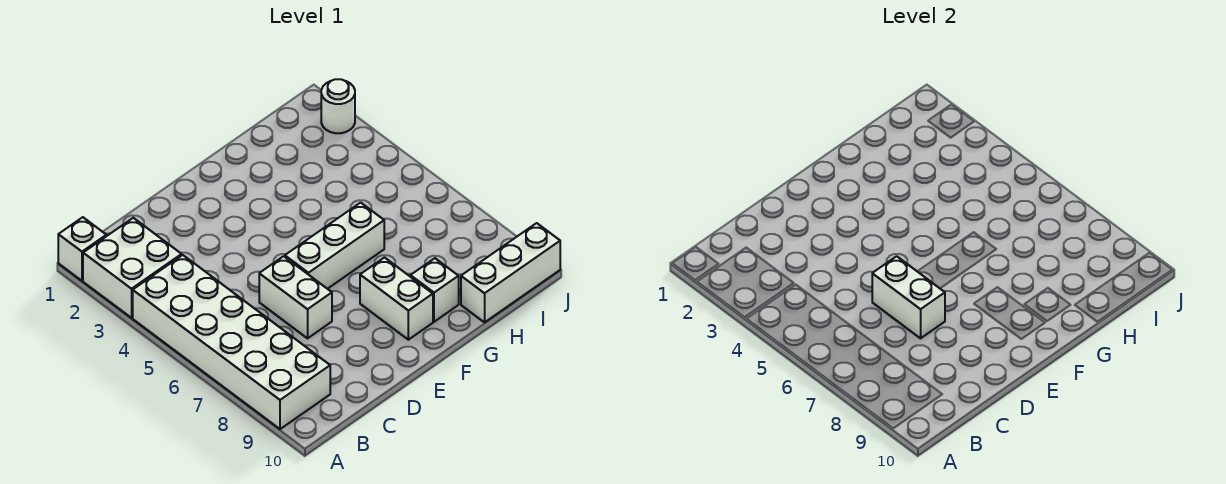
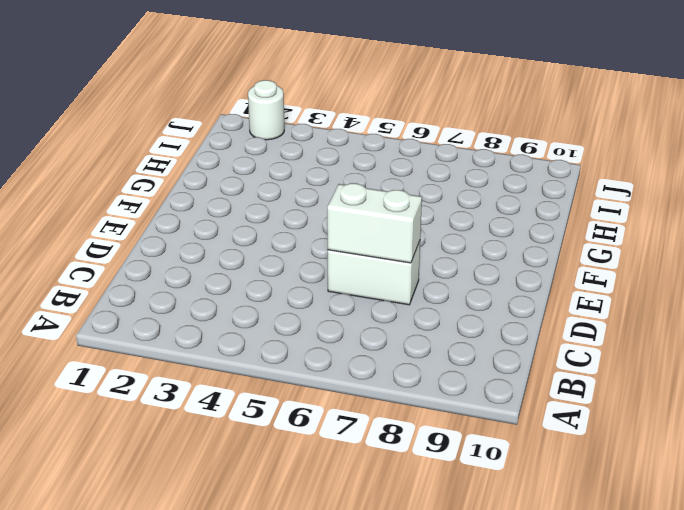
none -> white 1x1 brick [58,217,106,281]
none -> white 2x2 brick [83,218,182,318]

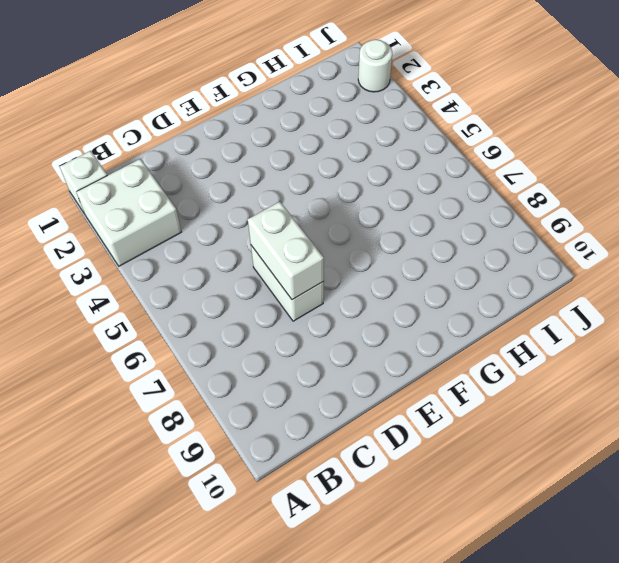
none -> white 2x6 brick [133,255,330,429]
none -> white 1x3 brick [285,203,384,289]

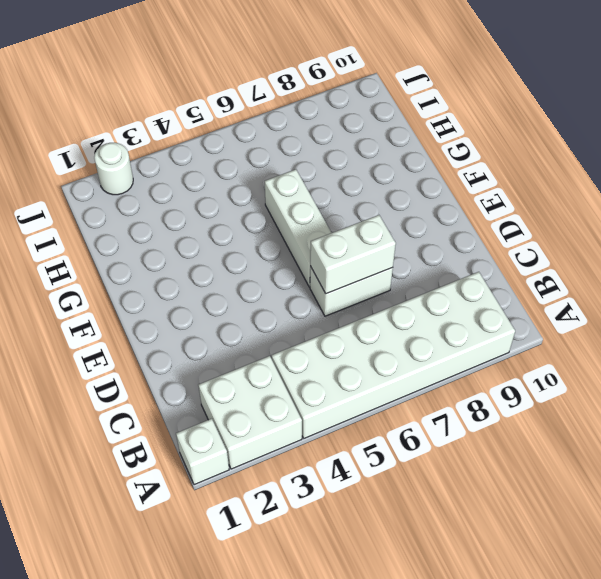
none -> white 1x2 brick [360,258,433,340]
none -> white 1x1 brick [410,258,459,322]

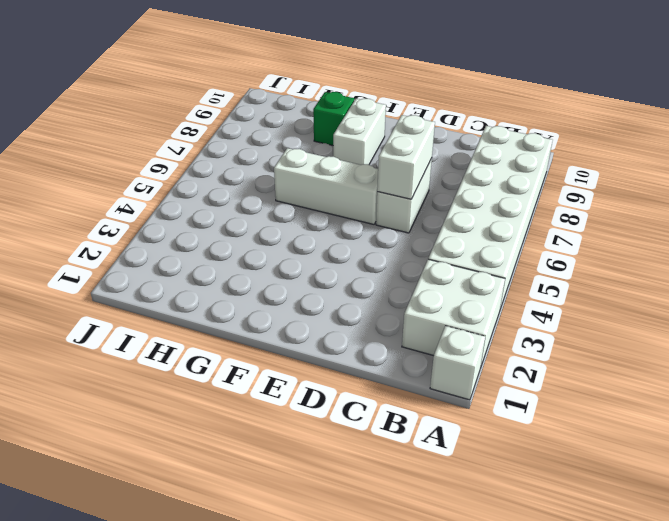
green 1x1 brick [313,92,354,145] -> white 1x1 brick [410,258,459,322]
none -> white 1x3 brick [461,223,560,322]
none -> white 1x1 round brick [321,79,355,133]

